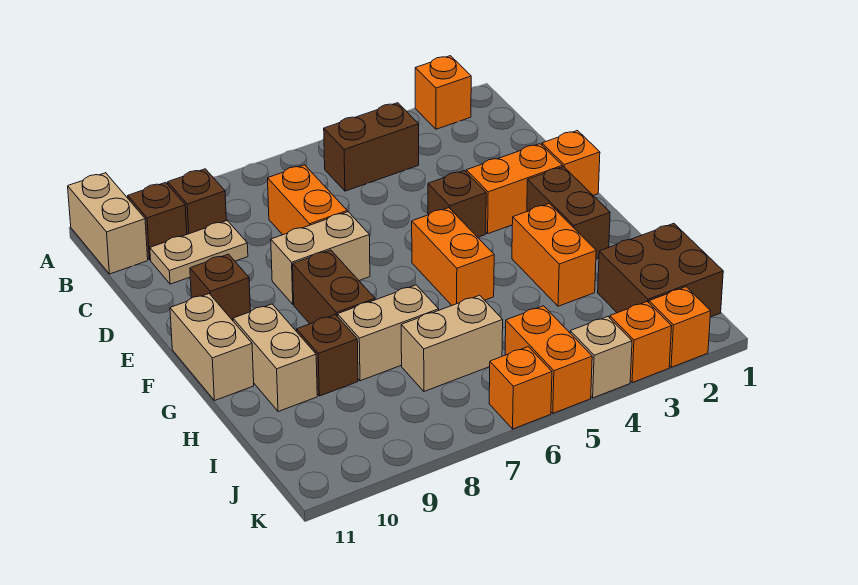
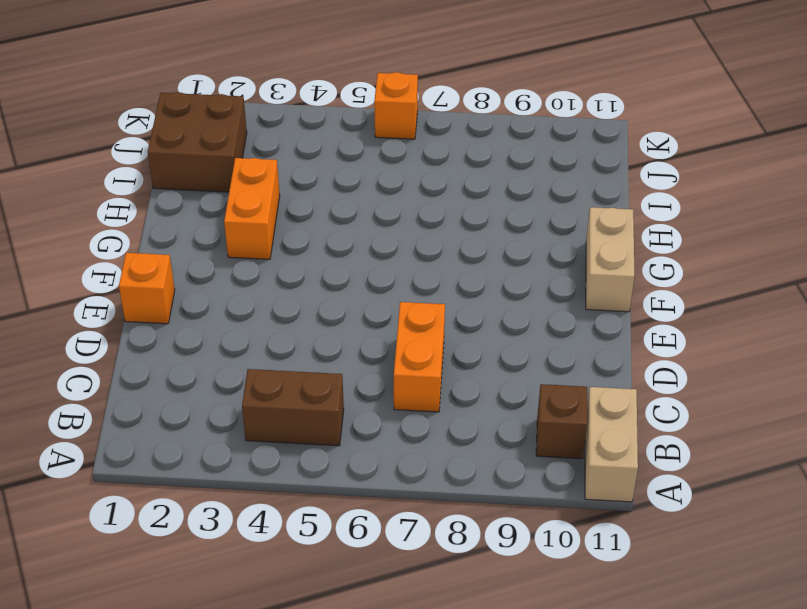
none -> orange 1x1 brick [415,56,471,129]
none -> brown 1x1 brick [168,169,226,234]
none -> tan 1x2 plate [150,221,248,284]

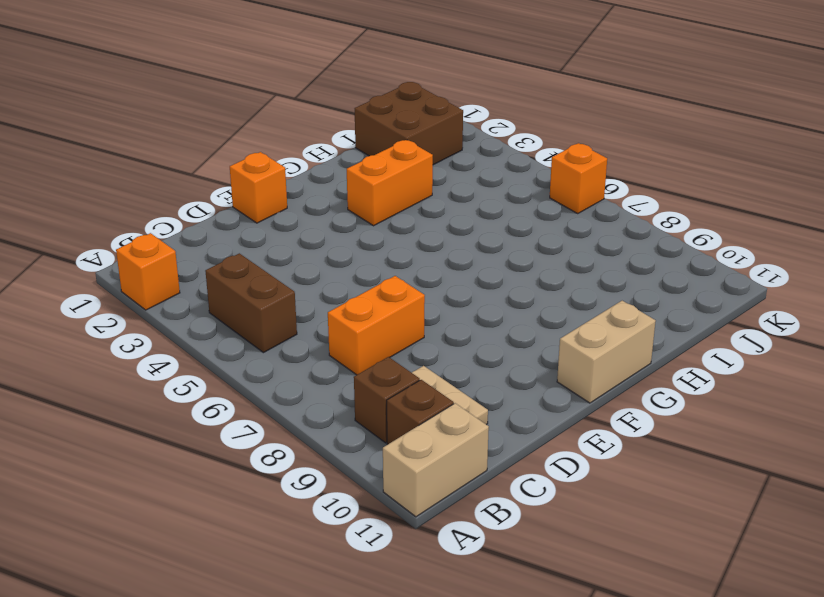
none -> orange 1x2 brick [466,144,562,234]
none -> brown 1x1 brick [428,171,486,237]
none -> tan 1x2 brick [271,212,370,304]

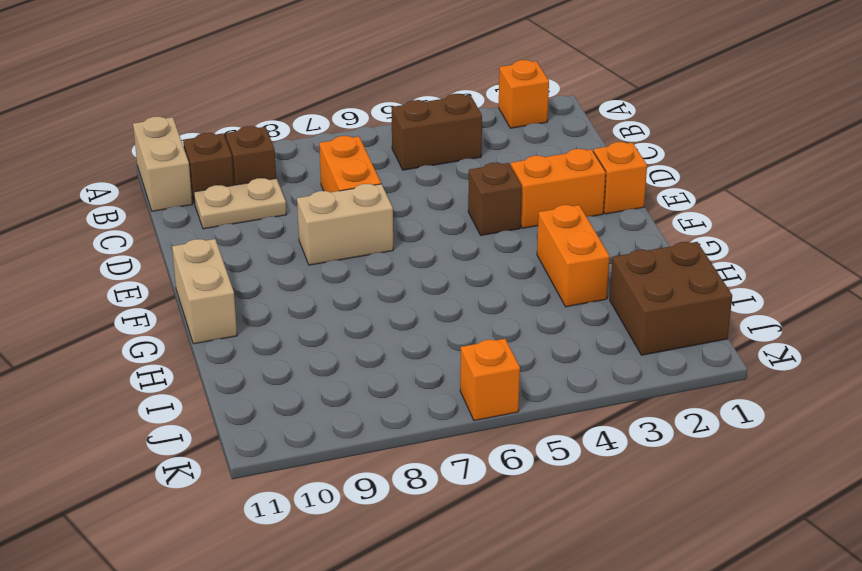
none -> brown 1x1 brick [190,254,250,321]
none -> brown 1x2 brick [527,167,610,259]
none -> orange 1x2 brick [412,208,494,305]

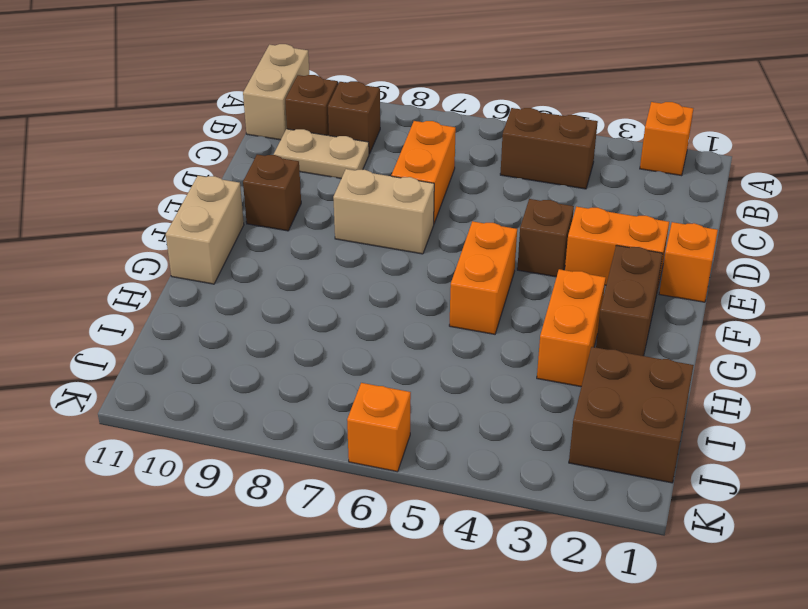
none -> brown 1x2 brick [293,250,375,324]
none -> tan 1x2 brick [233,304,317,412]
none -> tan 1x2 brick [338,285,439,381]

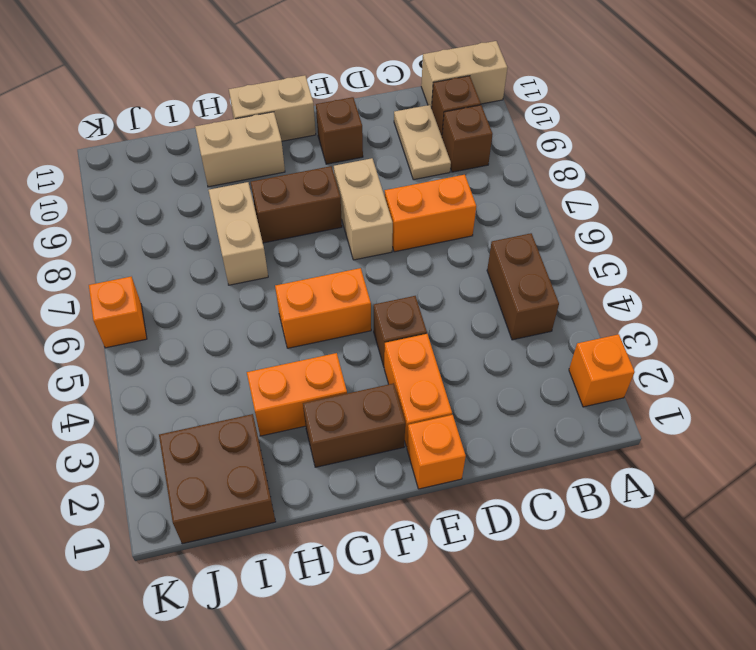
none -> brown 1x1 brick [297,315,358,396]
none -> tan 1x2 brick [401,295,503,391]
none -> orange 1x2 brick [505,306,592,413]

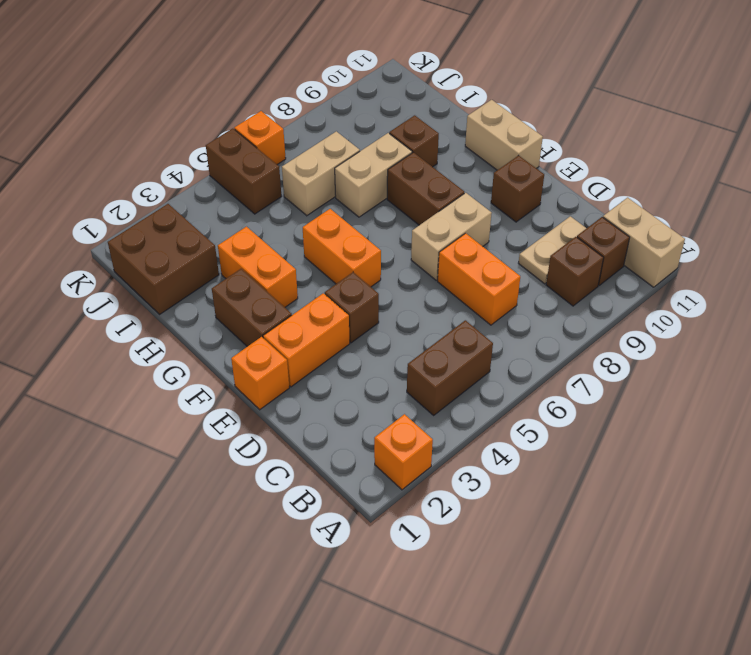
brown 1x2 brick [206,129,282,214] -> orange 1x2 brick [505,306,592,413]
none -> tan 1x2 brick [233,304,317,412]
none -> orange 1x1 brick [649,287,711,367]
none -> orange 1x1 brick [610,302,672,383]

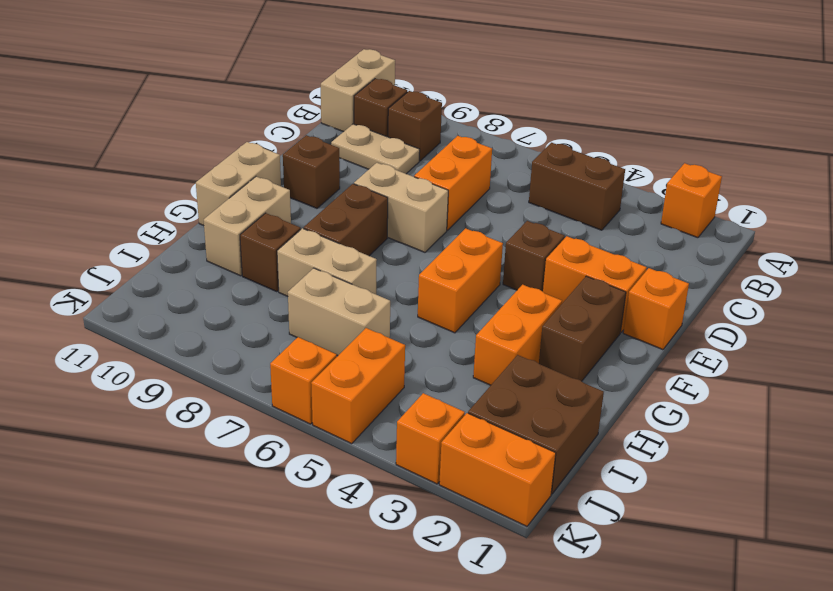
orange 1x2 brick [439,413,556,526] -> orange 1x1 brick [649,287,711,367]
none -> tan 1x1 brick [570,317,632,398]

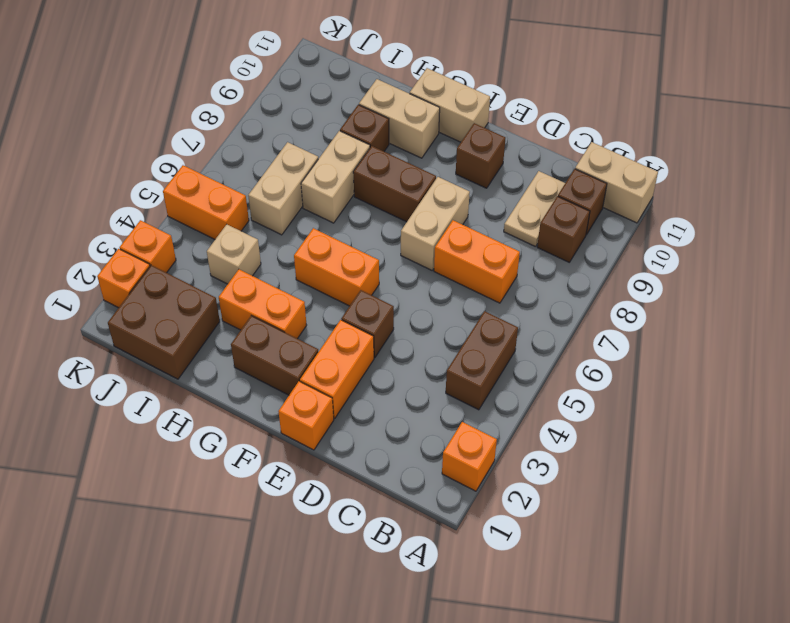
tan 1x1 brick [207,224,261,284] -> tan 1x1 brick moved to [570,317,632,398]
none -> orange 1x1 brick [489,347,552,429]

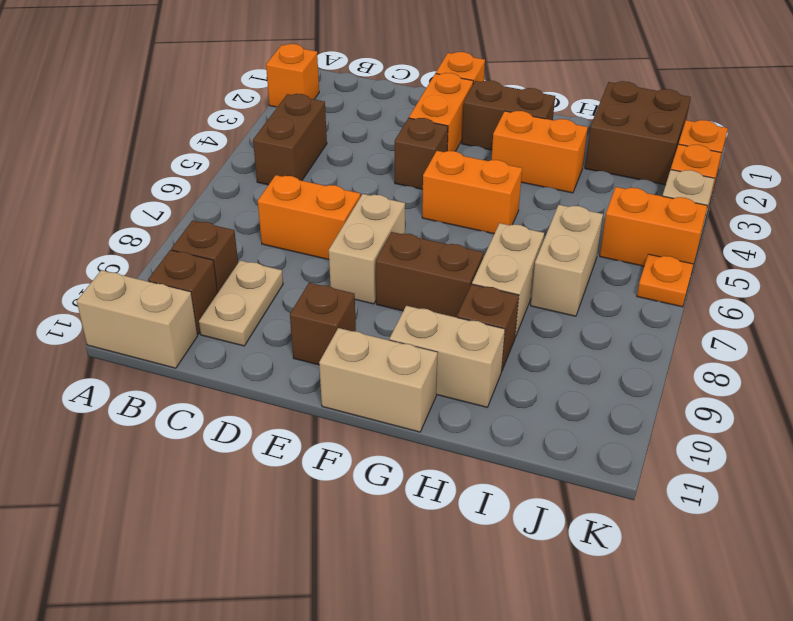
orange 1x1 plate [637,254,693,307] -> orange 1x1 brick [489,347,552,429]

